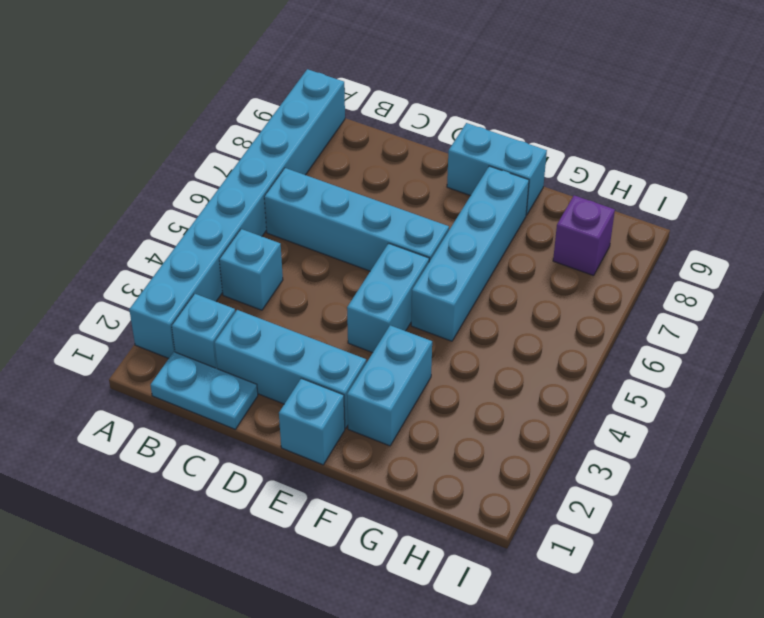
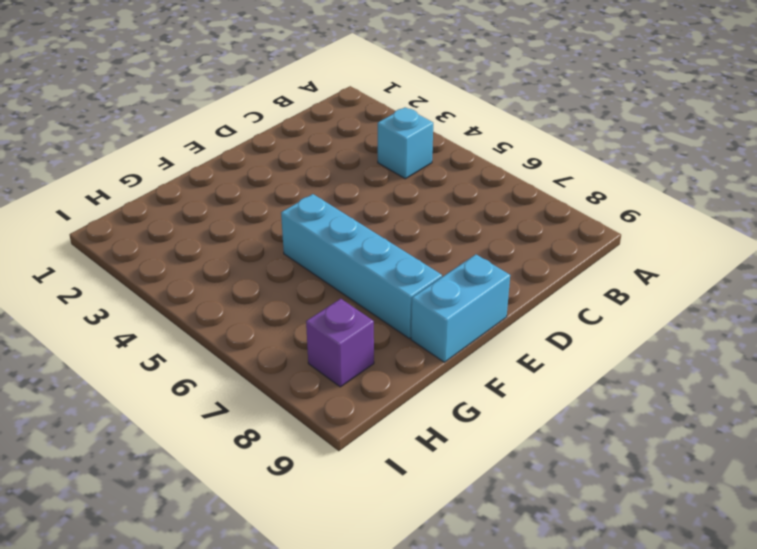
none -> cyan 1x8 brick [129,69,345,358]
none -> cyan 1x2 plate [151,352,258,429]
none -> cyan 1x1 brick [172,294,235,368]

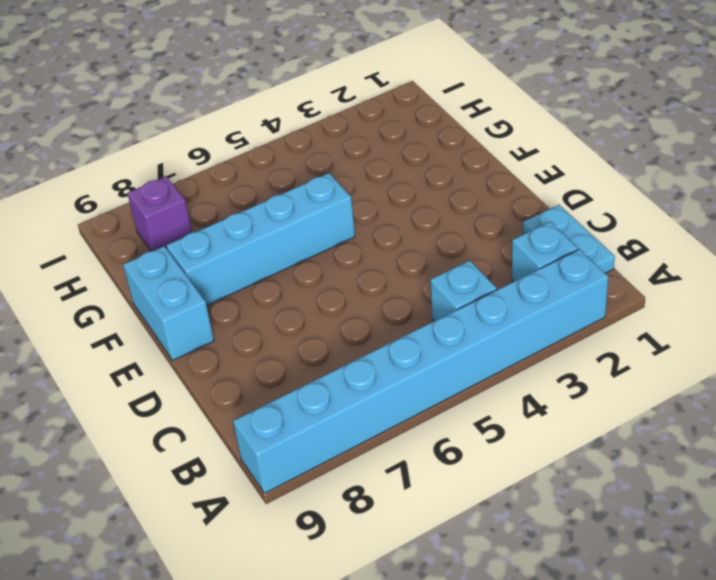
none -> cyan 1x4 brick [264,168,449,271]
none -> cyan 1x3 brick [215,310,366,428]
none -> cyan 1x1 brick [279,378,345,465]

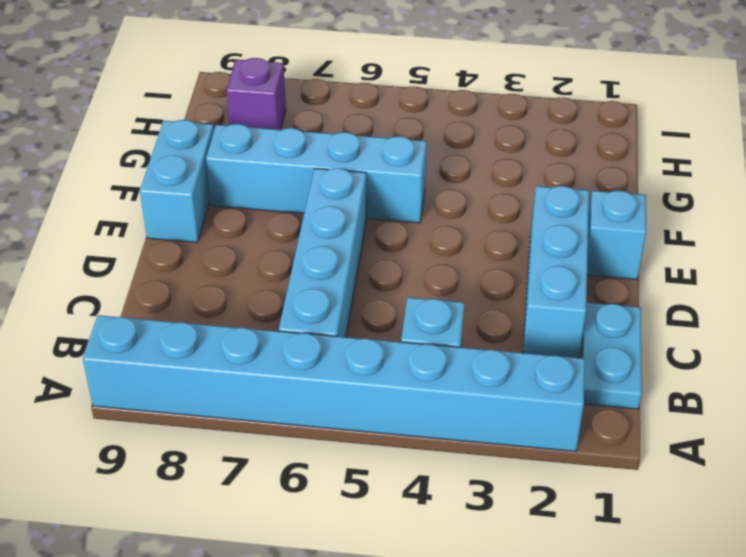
none -> cyan 1x1 brick [172,294,235,368]
none -> cyan 1x2 brick [347,243,429,353]
none -> cyan 1x2 brick [347,325,432,446]

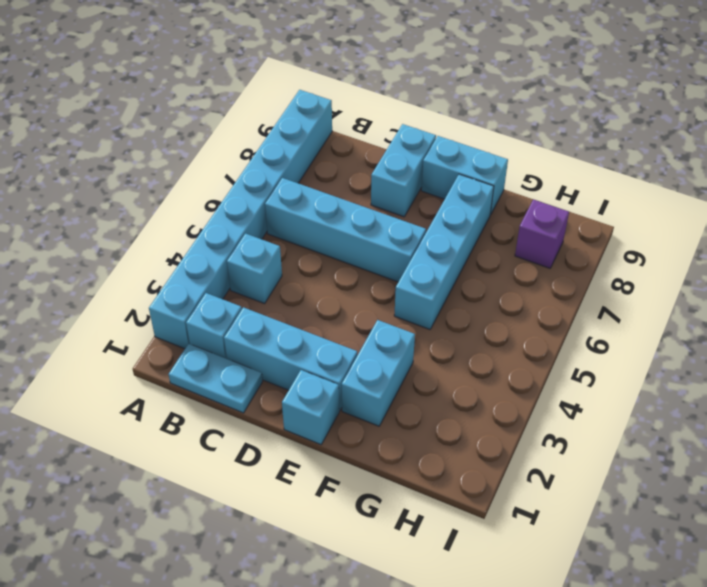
cyan 1x2 brick [371,124,436,217] -> cyan 1x2 brick moved to [347,243,429,353]

